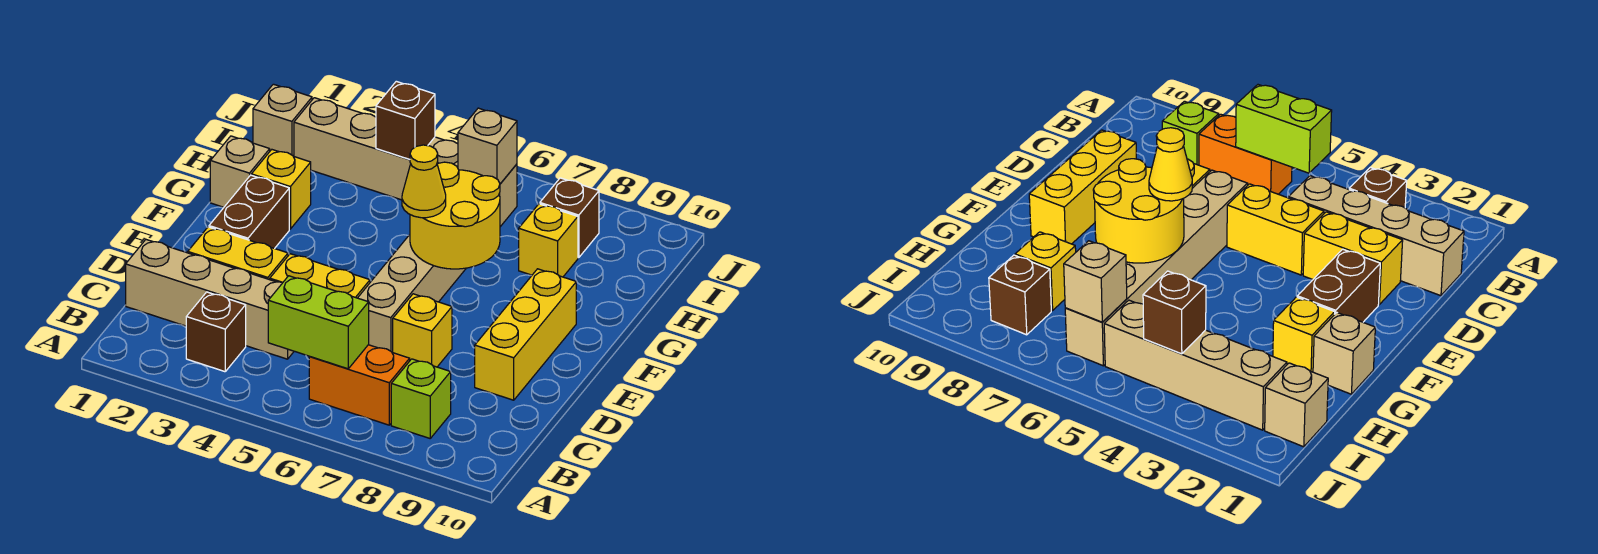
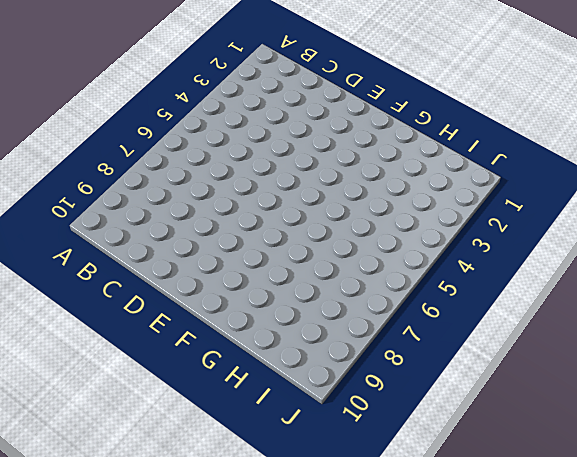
none -> brown 1x1 brick [186,292,246,372]
none -> orange 1x2 brick [309,345,410,425]
none -> lime 1x1 brick [391,359,451,438]

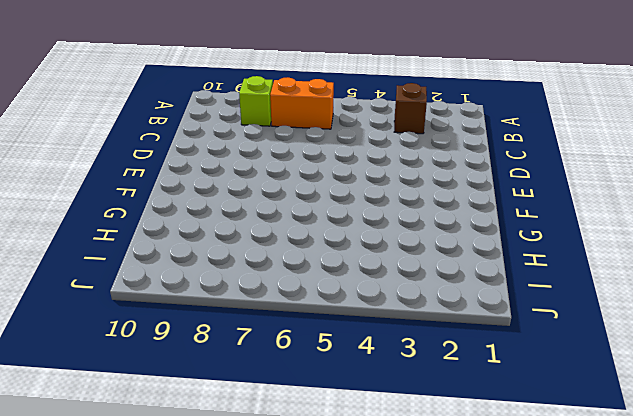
none -> tan 1x4 brick [126,240,294,359]
none -> yellow 1x2 brick [188,227,288,280]
none -> yellow 1x2 brick [270,254,370,298]

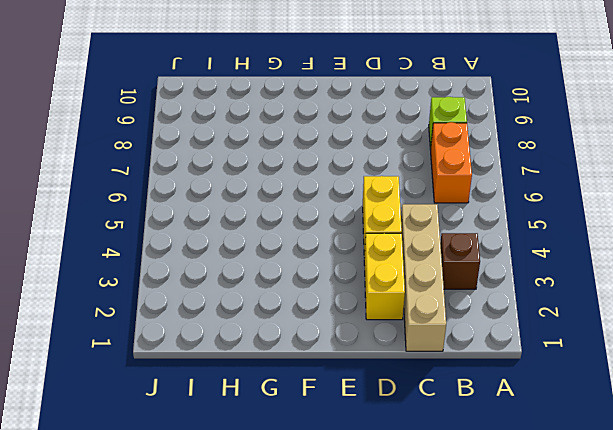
none -> tan 1x6 brick [358,164,517,352]
none -> yellow 1x1 brick [393,294,452,367]
none -> yellow 1x3 brick [475,269,576,400]

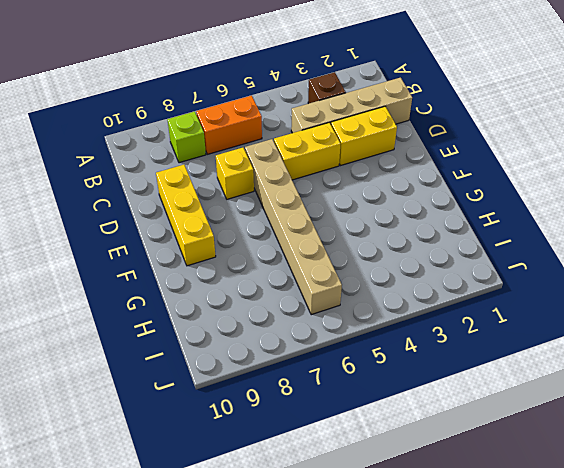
none -> brown 1x2 brick [209,175,289,249]
none -> tan 1x1 brick [210,136,270,207]
none -> yellow 1x1 brick [251,150,311,229]

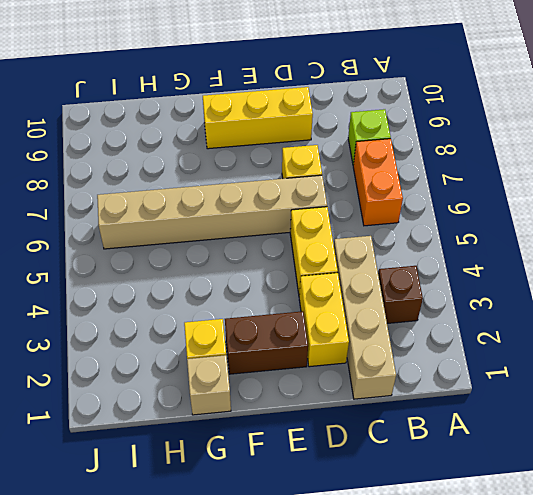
none -> yellow 1x1 brick [519,204,578,277]
none -> tan 1x1 brick [253,84,312,156]
none -> tan 1x4 brick [294,98,458,200]

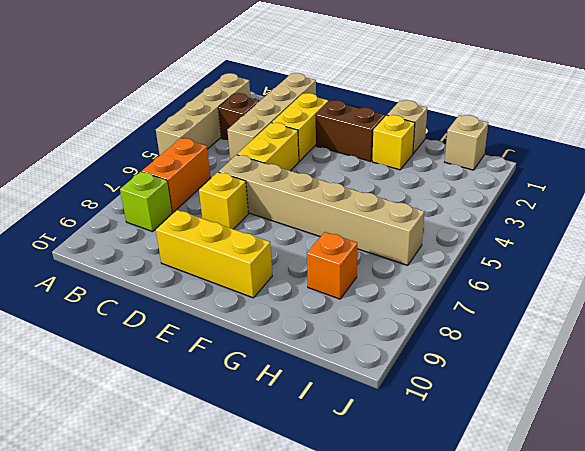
tan 1x4 brick [156,73,251,155] -> tan 1x4 brick moved to [294,98,458,200]
orange 1x1 brick [307,232,357,299] -> yellow 1x1 brick [519,204,578,277]
none -> brown 1x1 brick [540,178,599,258]
none -> lime 1x2 brick [268,276,369,369]
none -> yellow 2x2 round brick [410,162,500,269]

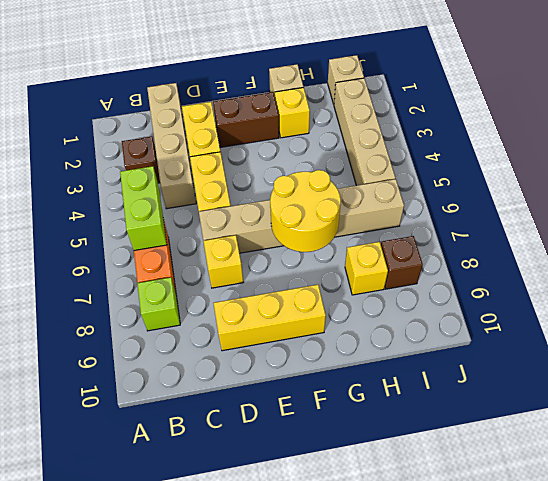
none -> brown 1x1 brick [376,81,435,159]
none -> tan 1x1 brick [458,108,517,184]
none -> yellow 1x1 cone [402,145,446,218]

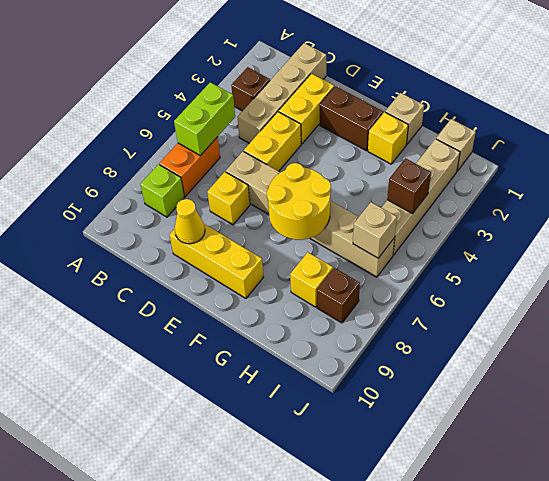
yellow 1x1 cone [175,199,205,244] -> yellow 1x1 cone moved to [402,145,446,218]

